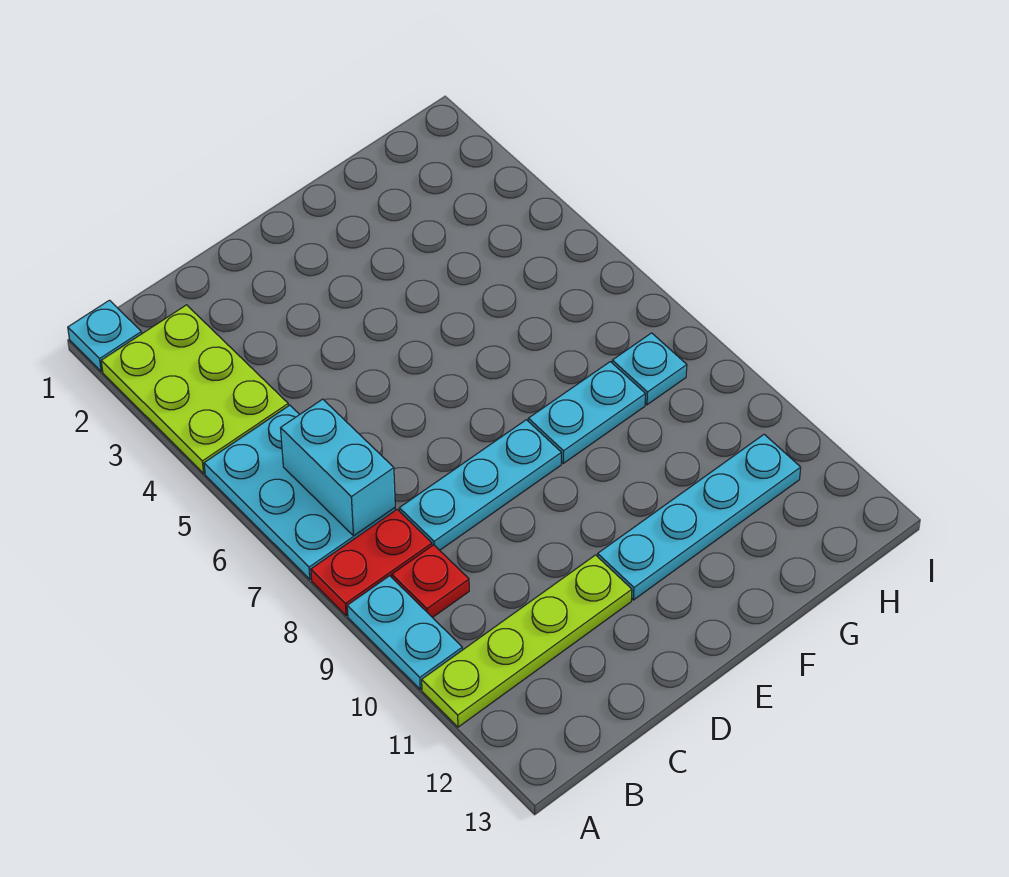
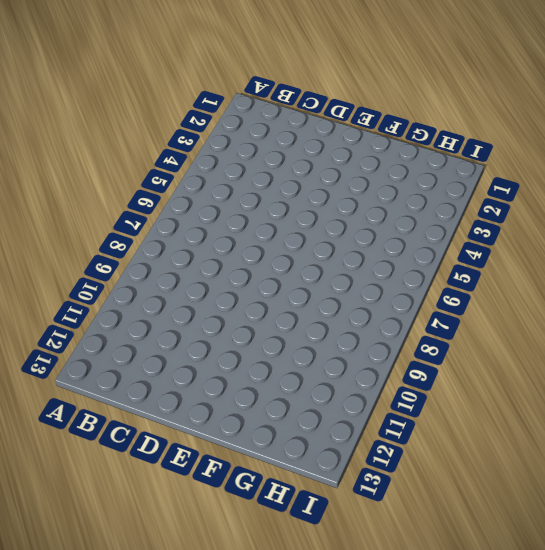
none -> cyan 1x1 plate [68,300,142,371]
none -> lime 2x3 plate [101,305,288,473]
none -> cyan 2x3 plate [204,405,395,579]

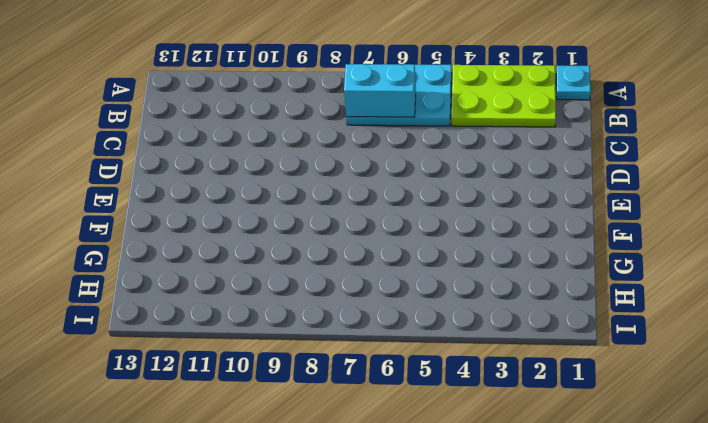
none -> red 1x2 plate [311,510,432,616]
none -> cyan 1x2 plate [347,576,462,689]
none -> lime 1x4 plate [422,555,632,727]

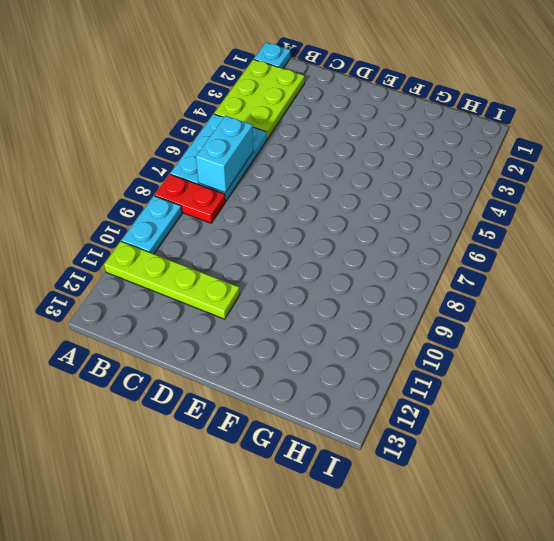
none -> red 1x1 plate [392,545,469,618]
none -> cyan 1x3 plate [399,420,561,550]
none -> cyan 1x4 plate [598,434,801,600]

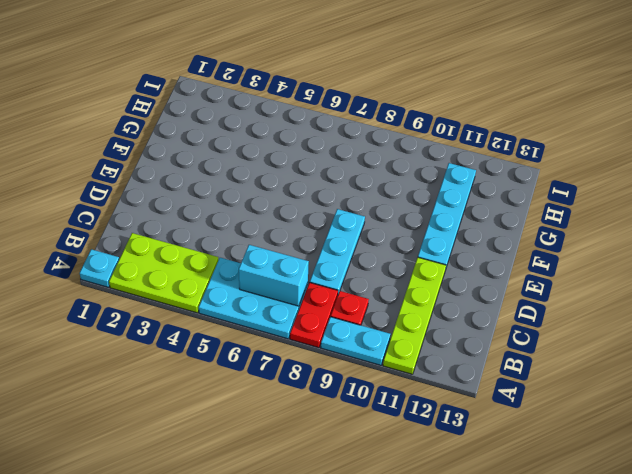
none -> cyan 1x2 plate [528,362,645,463]
none -> cyan 1x1 plate [612,333,687,405]

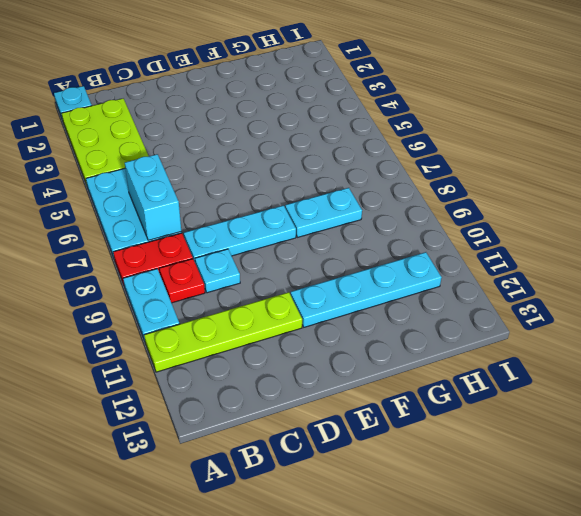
cyan 1x1 plate [195,249,240,293] -> cyan 1x1 plate moved to [612,333,687,405]

